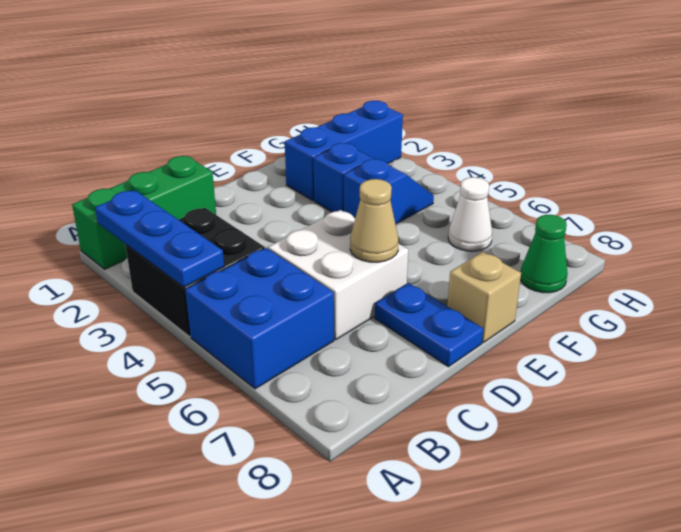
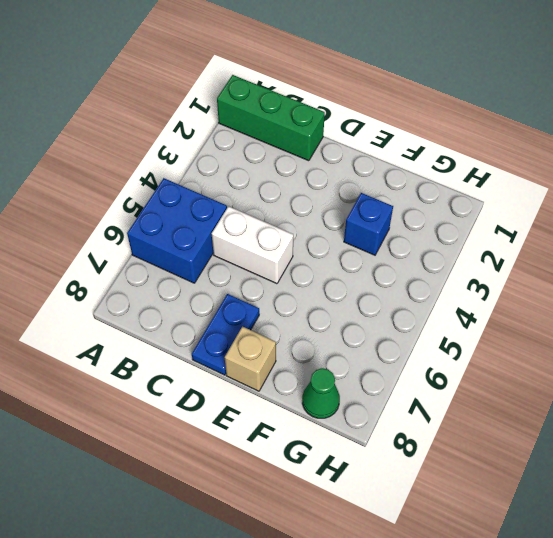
white 1x2 brick [212,206,293,284] -> white 2x2 brick [268,210,408,340]
none -> black 2x2 brick [125,208,265,337]
none -> blue 1x3 brick [285,101,403,201]
none -> blue 1x2 slope [344,159,434,224]

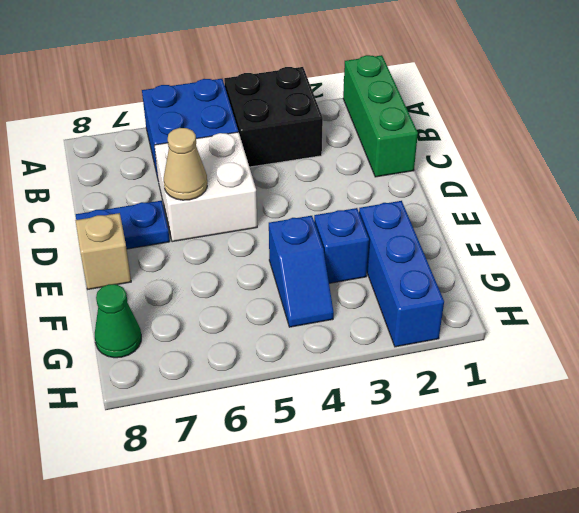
none -> white 1x1 cone [448,177,492,251]
none -> blue 1x3 plate [95,190,224,287]

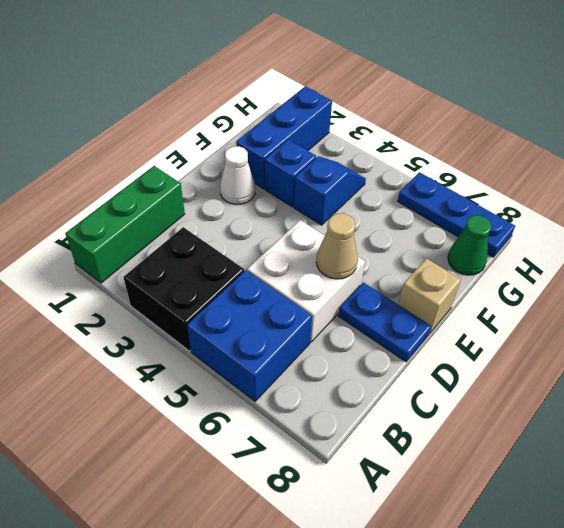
white 1x1 cone [220,146,255,205] -> white 1x1 cone moved to [448,177,492,251]
blue 1x3 plate [398,172,515,257] -> blue 1x3 plate moved to [95,190,224,287]

